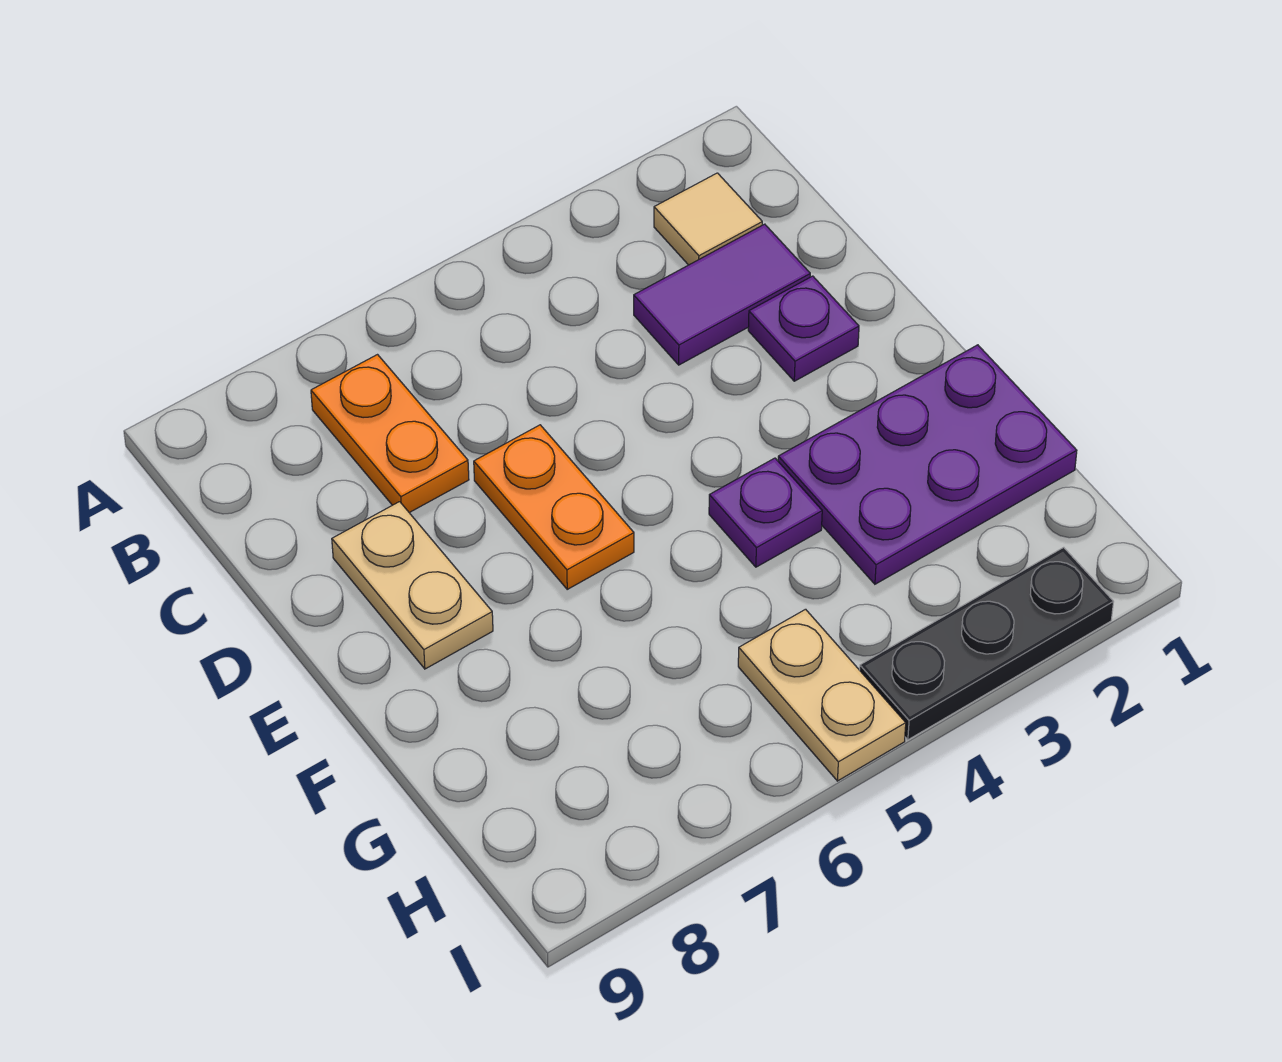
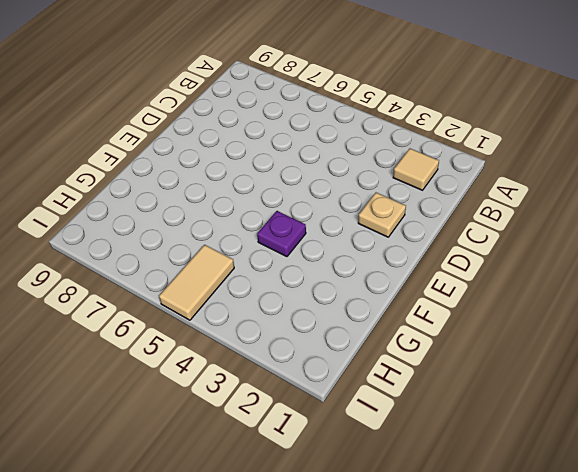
tan 1x1 plate [358,193,406,237] -> purple 1x1 plate [748,276,859,381]
tan 1x2 tile [159,245,234,320] -> tan 1x2 plate [738,609,906,781]
none -> orange 1x2 plate [311,355,469,513]
none -> purple 1x2 tile [634,224,810,365]

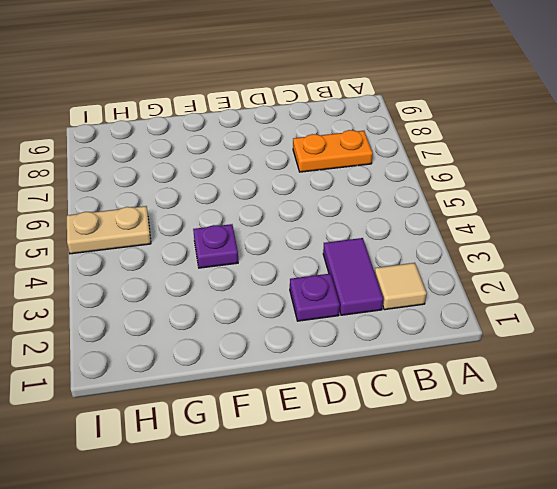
none -> orange 1x2 plate [474,425,634,589]
none -> tan 1x2 plate [332,502,493,669]

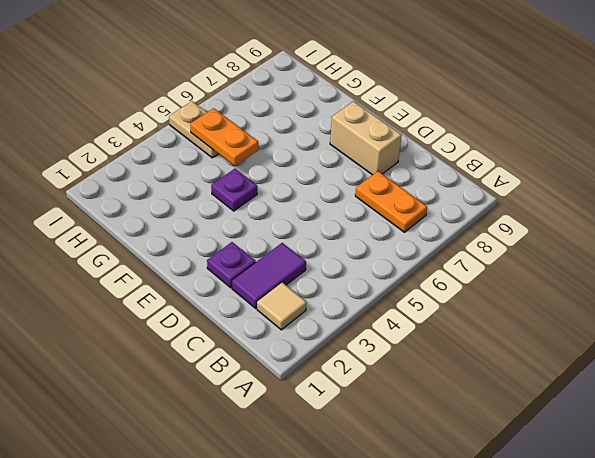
tan 1x2 brick [330,101,402,175] -> tan 1x2 plate [332,502,493,669]
orange 1x2 plate [190,108,258,166] -> orange 1x2 plate moved to [474,425,634,589]
none -> purple 2x3 plate [778,345,1077,584]
none -> black 1x3 plate [860,547,1113,740]

